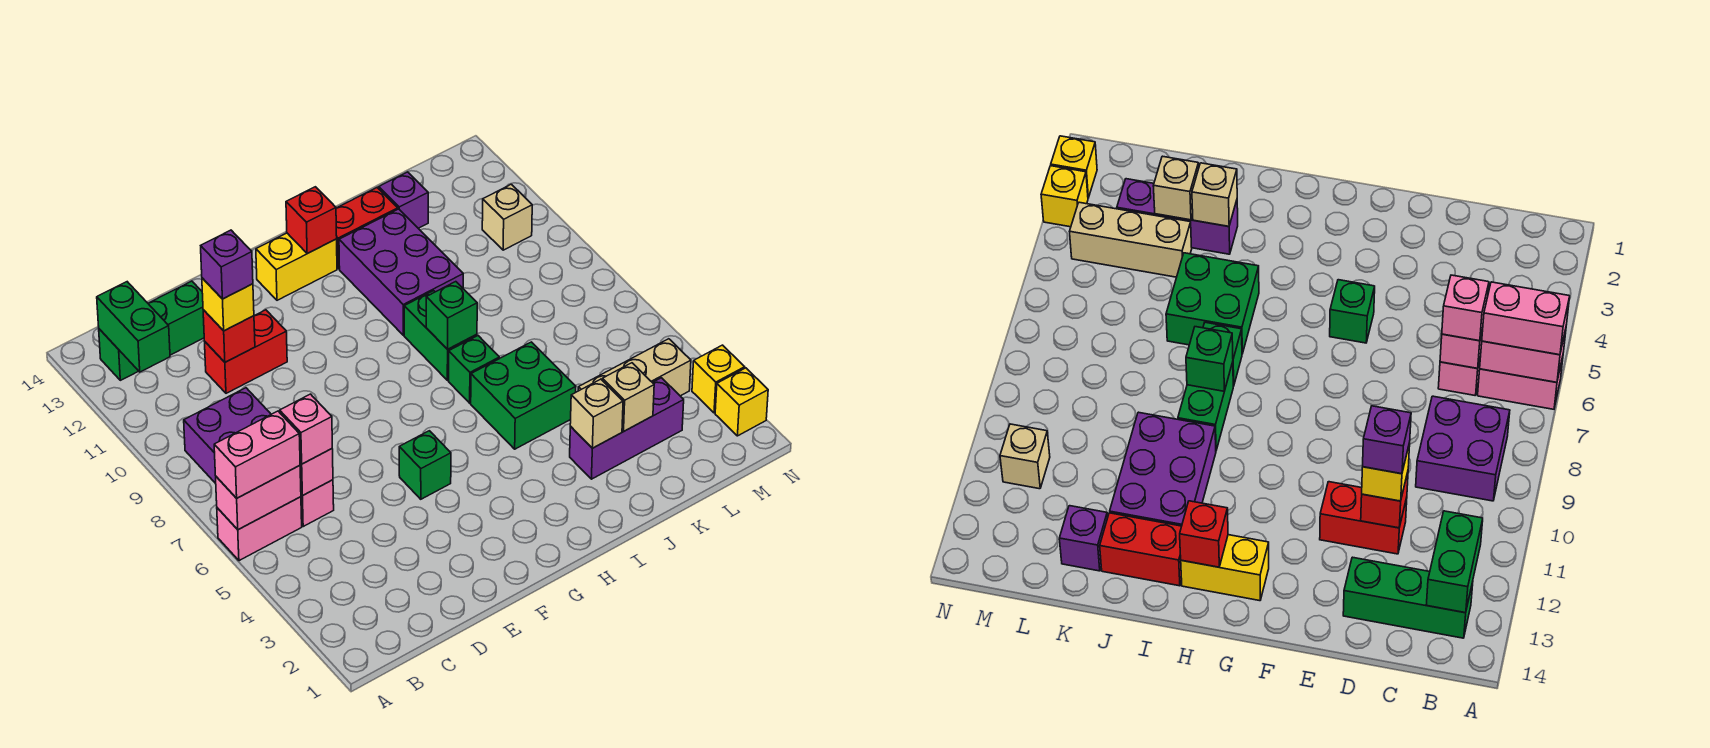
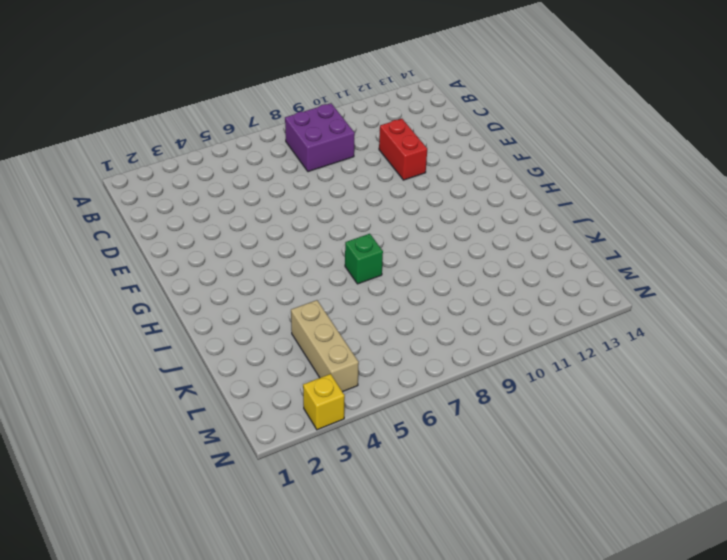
none -> pink 1x2 brick [217,497,302,561]
none -> green 1x3 brick [99,281,204,380]
none -> pink 1x1 brick [301,480,334,526]
none -> green 1x1 brick [399,431,451,499]

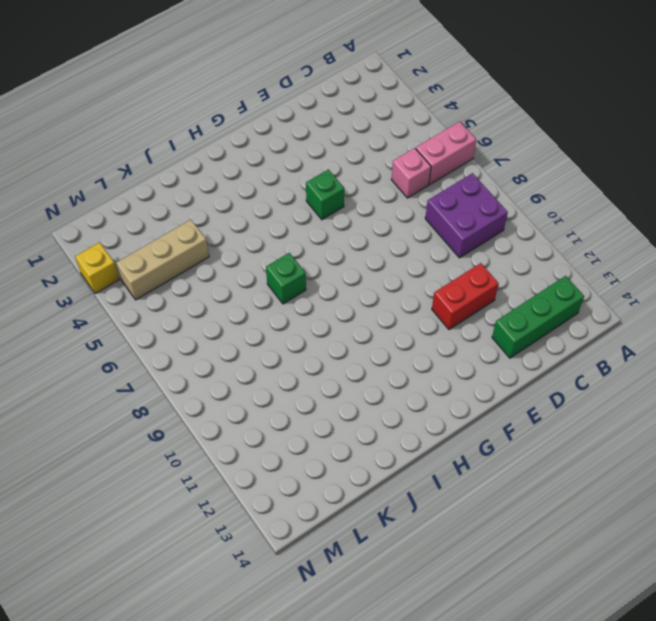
none -> yellow 1x2 brick [256,233,337,300]
none -> green 2x2 brick [471,342,576,449]
none -> green 1x2 brick [404,291,477,380]
none -> purple 2x3 brick [339,209,463,335]

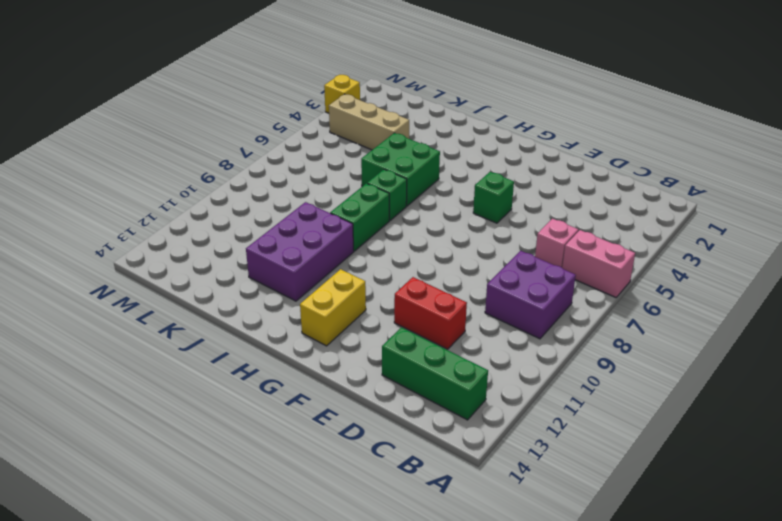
yellow 1x2 brick [300,269,366,346] -> yellow 1x2 brick turned to [256,233,337,300]
none -> red 1x2 brick [336,188,398,269]
none -> purple 1x3 brick [570,378,684,479]
none -> purple 1x1 brick [379,172,428,228]
none -> tan 1x1 brick [482,184,532,250]

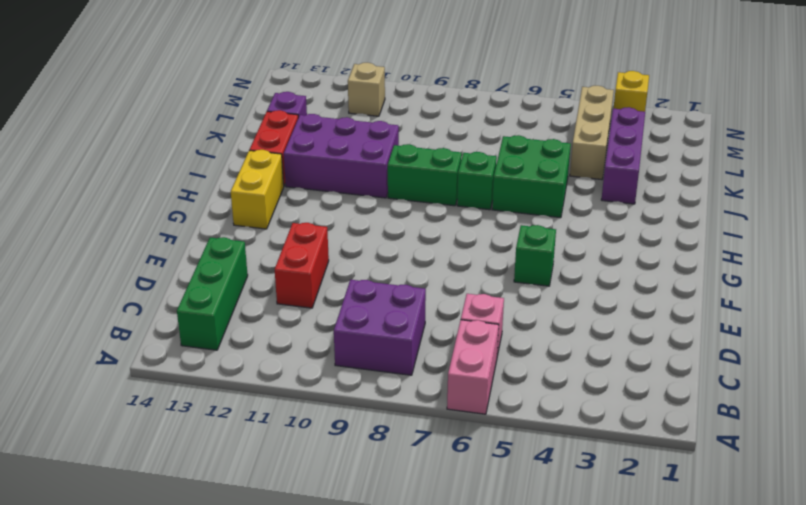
none -> yellow 1x1 brick [715,368,768,436]
none -> pink 1x2 brick [216,466,301,530]
none -> green 1x2 brick [97,282,170,372]
none -> pink 1x1 brick [300,449,333,496]

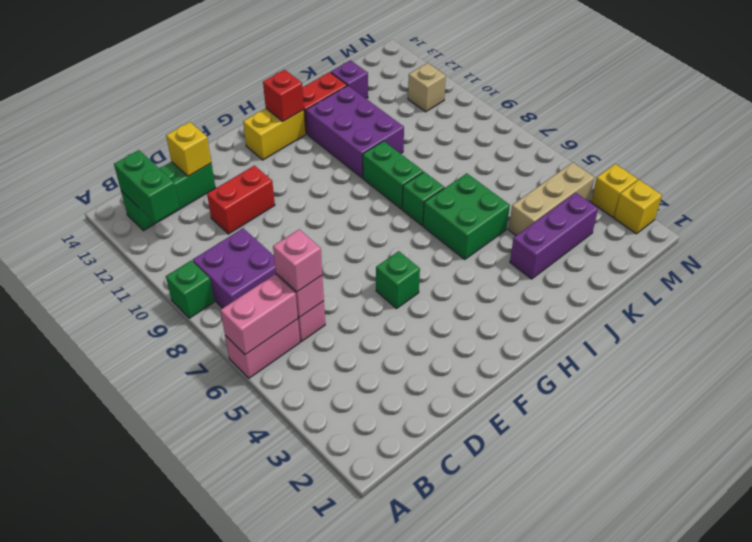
green 1x1 brick [166,260,214,318] -> green 1x1 brick moved to [426,282,477,349]
yellow 1x1 brick [166,122,211,176] -> yellow 1x1 brick moved to [202,278,254,331]
none -> red 1x1 brick [203,310,255,362]
none -> tan 1x1 brick [570,379,623,448]
none -> tan 1x1 brick [602,363,654,431]
none -> pink 1x2 brick [214,411,300,498]

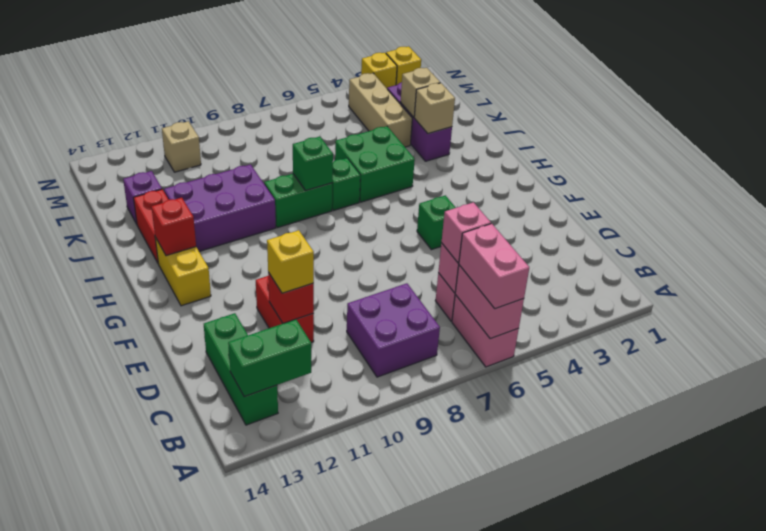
none -> purple 1x1 brick [201,230,253,299]

